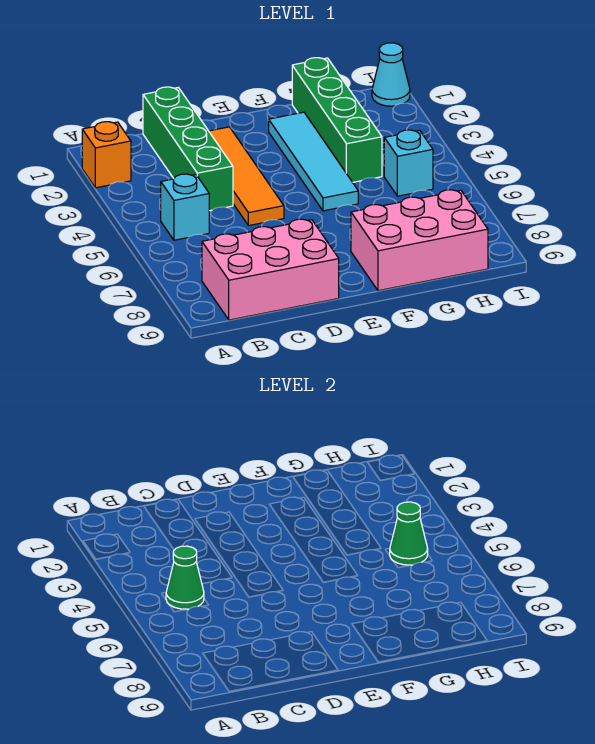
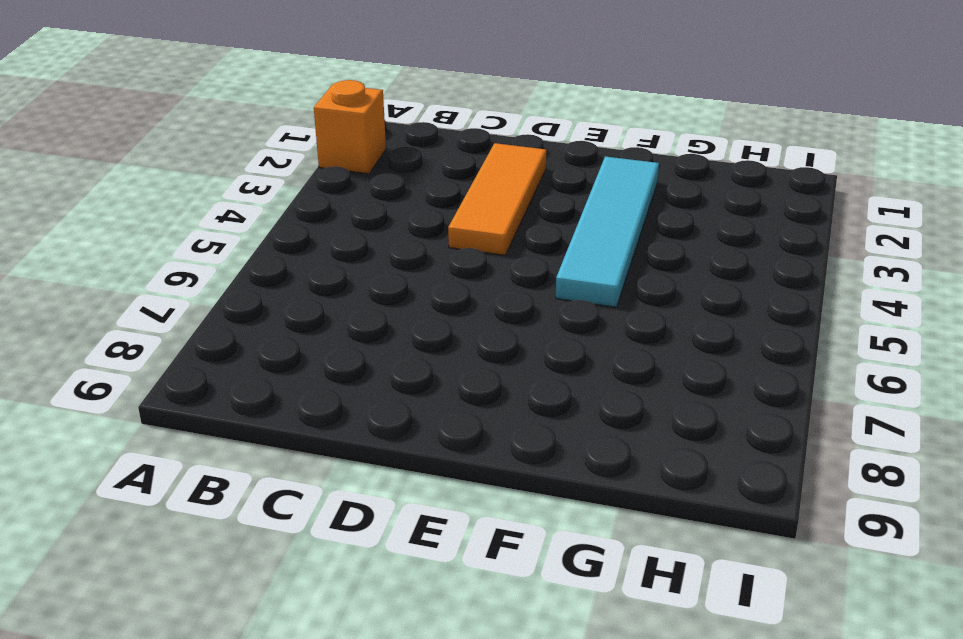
orange 1x3 tile [448,143,547,255] -> orange 1x4 tile [209,127,284,226]
none -> cyan 1x1 brick [161,174,209,240]
none -> pink 2x3 brick [202,219,339,320]
none -> green 1x4 brick [143,87,233,211]

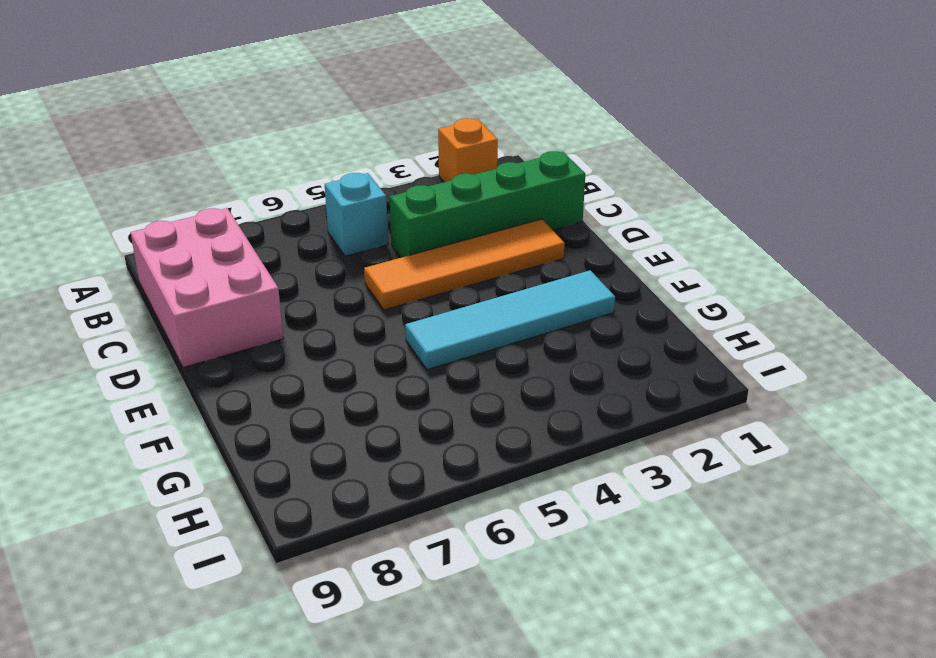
none -> pink 2x3 brick [351,190,488,291]
none -> green 1x4 brick [292,58,382,182]
none -> cyan 1x1 brick [384,130,433,196]

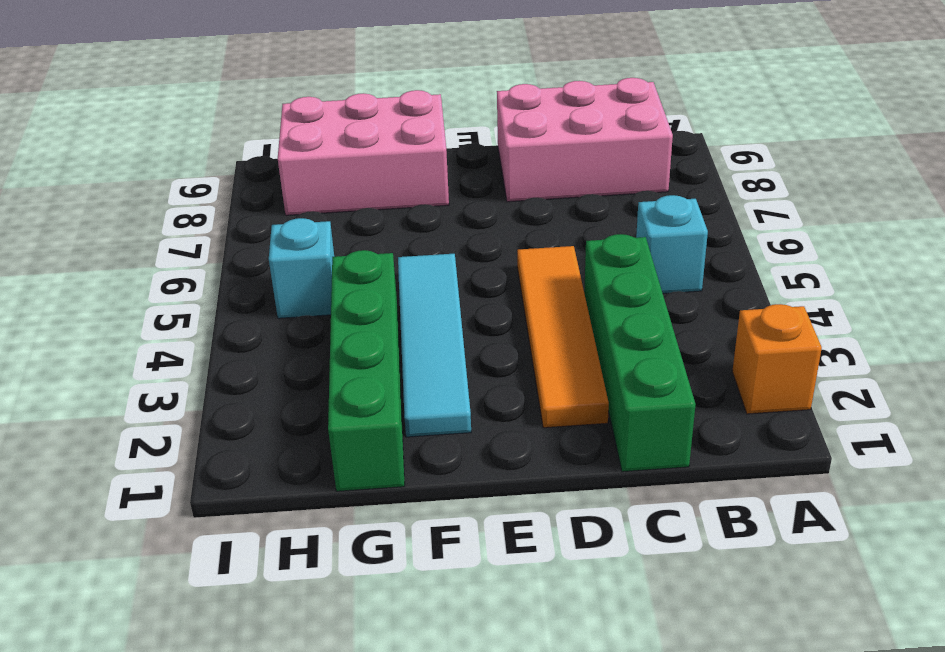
none -> cyan 1x1 cone [372,43,410,106]
none -> green 1x1 cone [166,546,204,609]
none -> green 1x1 cone [390,502,428,565]

